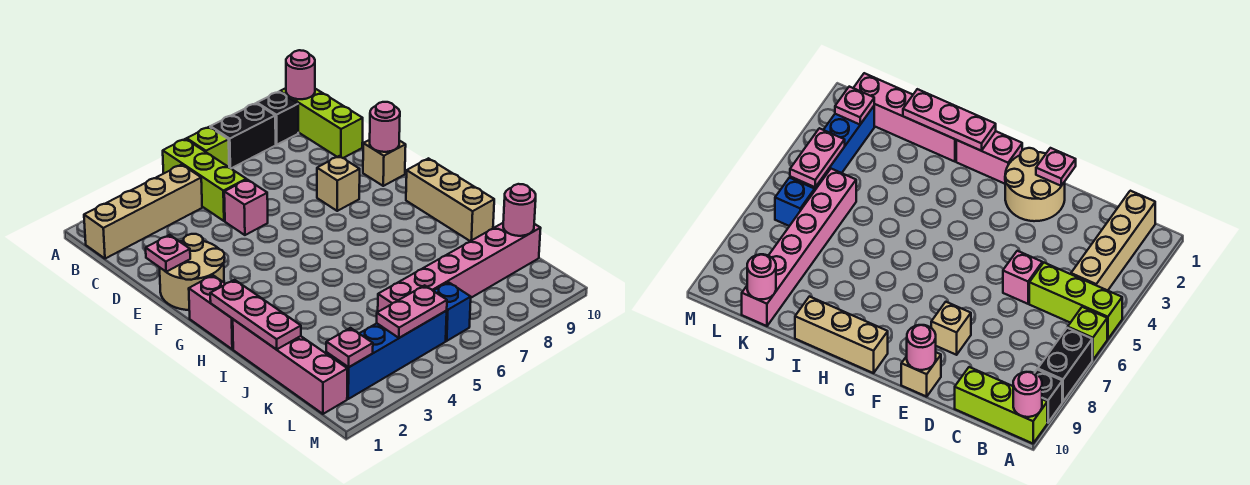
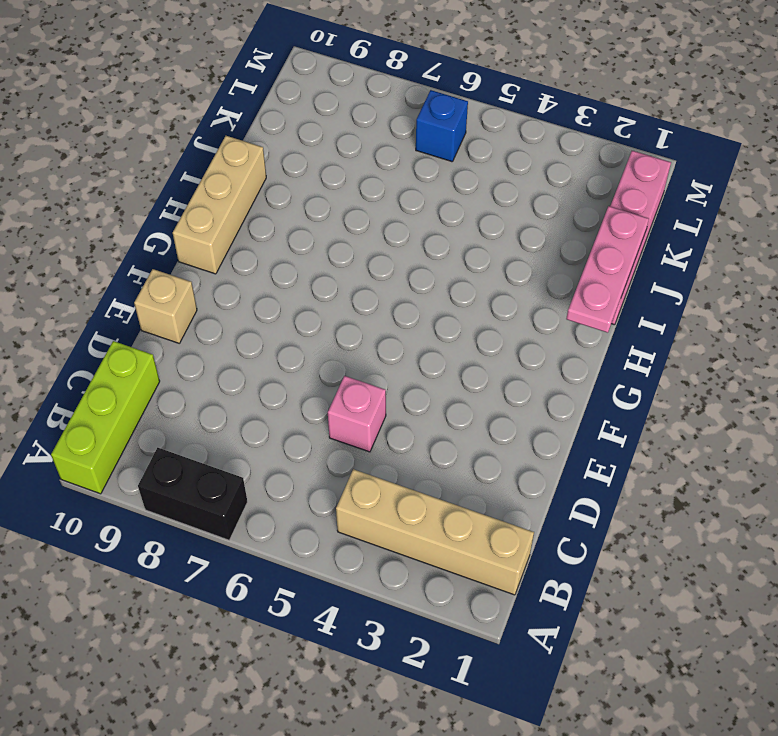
none -> lime 1x3 brick [163,139,246,221]
none -> lime 1x1 brick [187,127,229,167]
none -> black 1x1 brick [257,92,298,145]

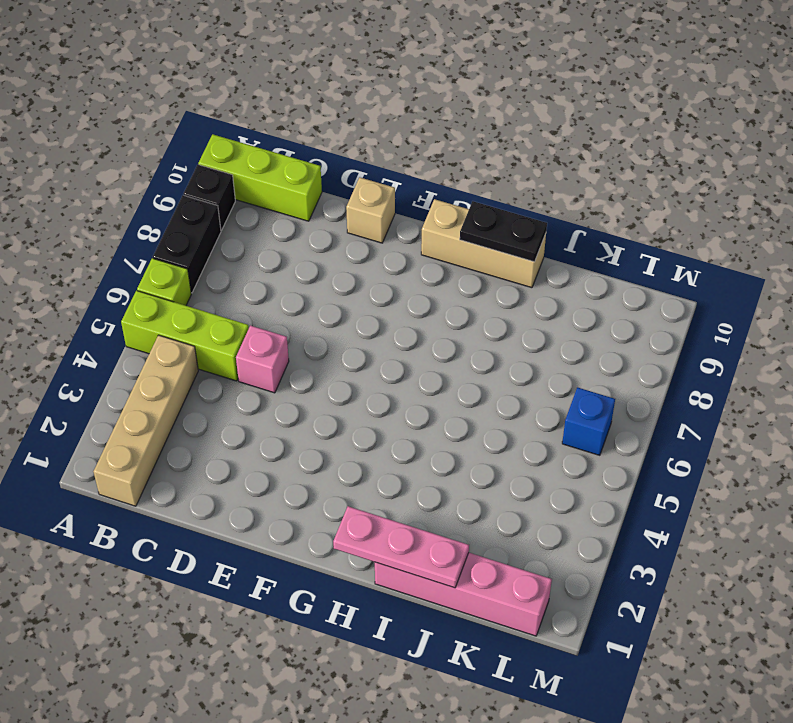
black 1x2 plate [460,201,547,262] -> none
none -> tan 2x2 round brick [160,234,225,310]
none -> tan 1x1 brick [317,156,360,211]
none -> pink 1x2 brick [189,275,233,349]

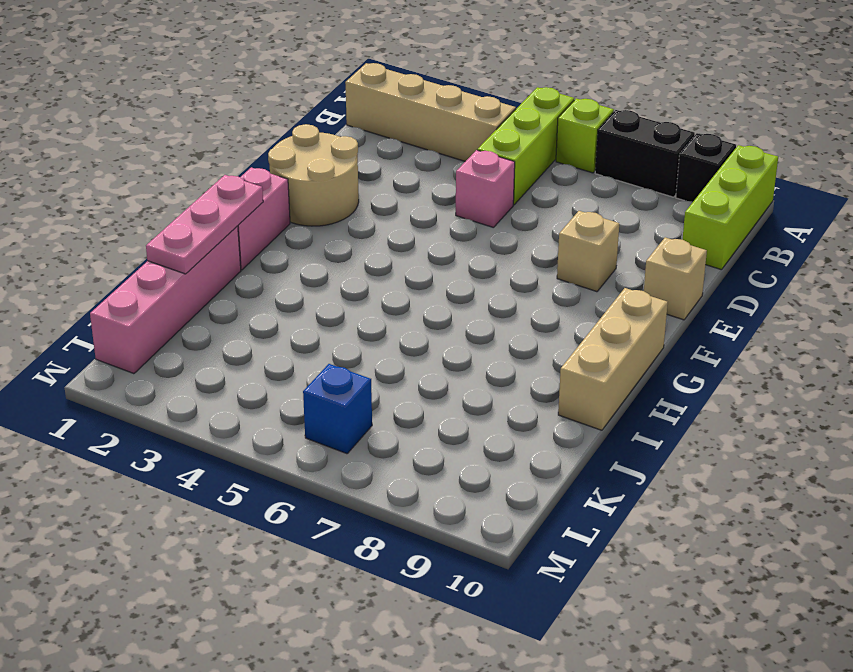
none -> pink 1x6 brick [378,223,541,312]
none -> blue 1x4 brick [326,311,447,399]
none -> pink 1x1 round brick [286,50,315,99]

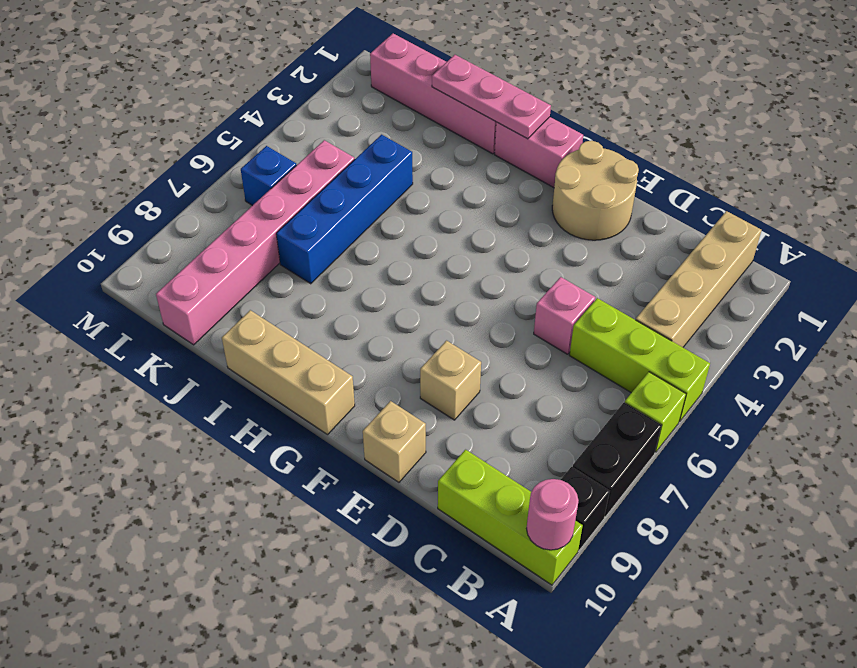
blue 1x4 brick [276,135,413,284] -> blue 1x4 brick moved to [326,311,447,399]
none -> pink 1x1 plate [146,235,190,272]
none -> pink 1x1 round brick [370,102,400,152]
none -> pink 1x1 round brick [503,184,536,236]

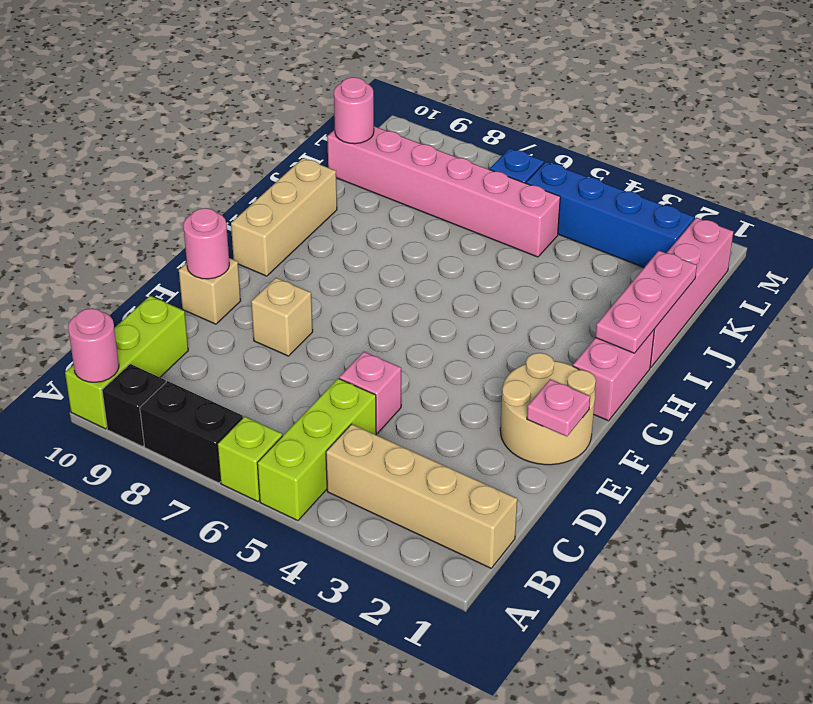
none -> pink 1x1 plate [326,328,373,367]
none -> pink 1x2 plate [377,285,447,338]

